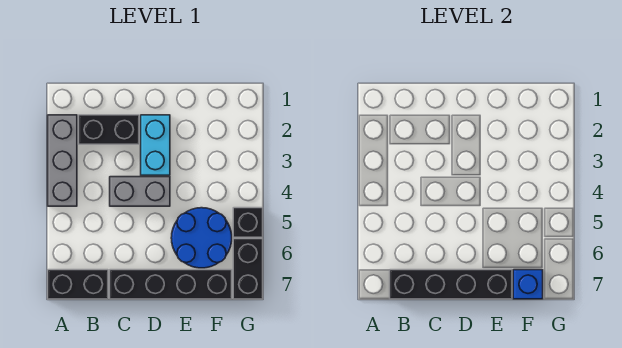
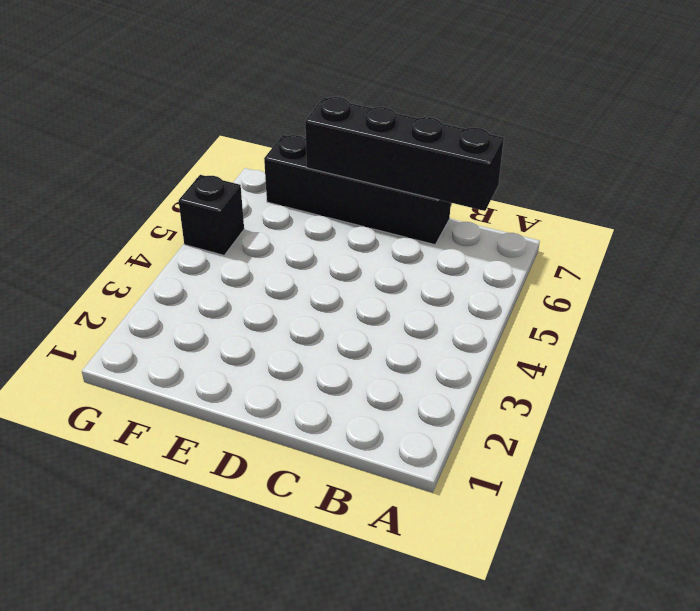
none -> grey 1x3 brick [48,115,77,206]
none -> black 1x2 brick [48,270,108,299]

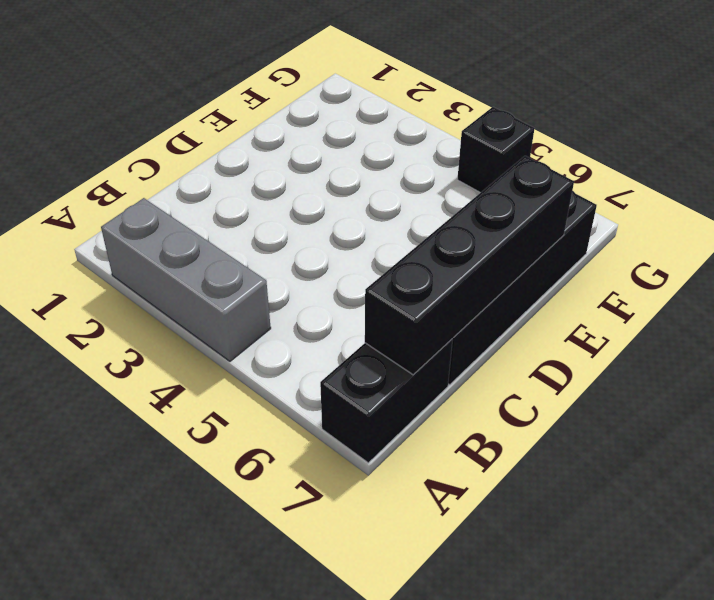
none -> black 1x2 brick [79,115,139,144]
none -> grey 1x2 brick [110,177,170,206]

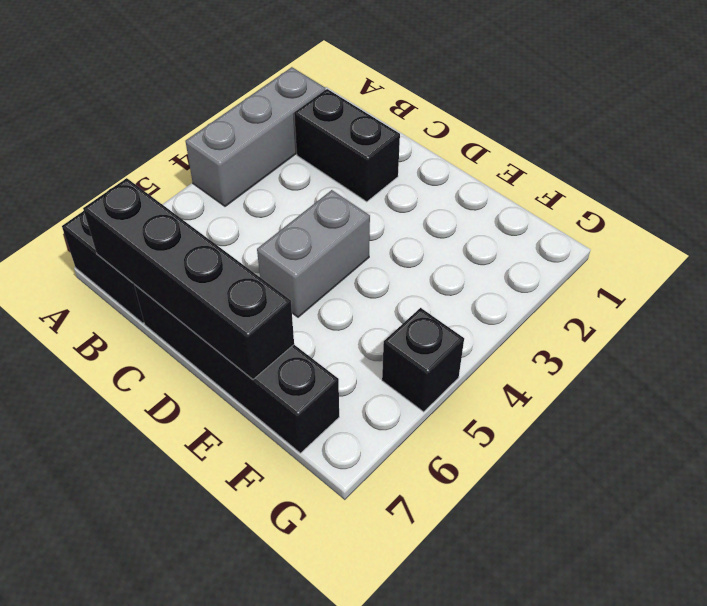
grey 1x2 brick [257,190,370,317] -> grey 1x2 brick turned to [110,177,170,206]
none -> cyan 1x2 brick [141,115,170,175]
none -> blue 2x2 round brick [171,208,232,268]

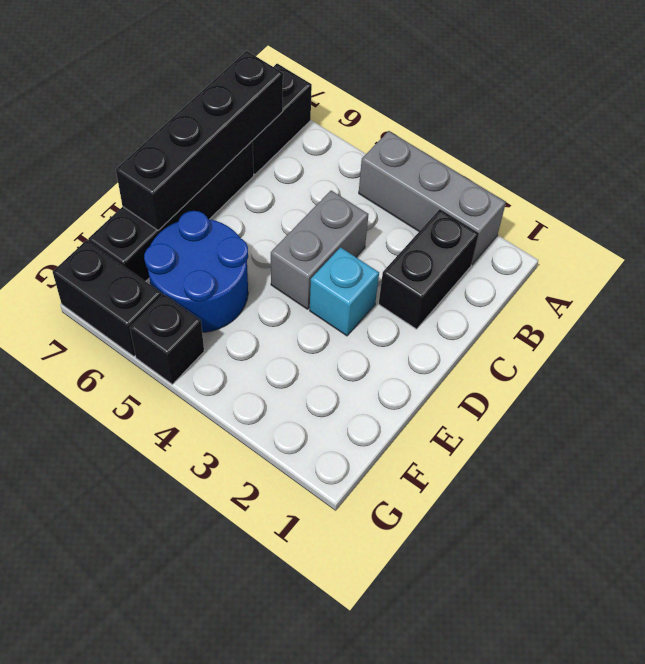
cyan 1x1 brick [310,247,379,336] -> cyan 1x2 brick [141,115,170,175]
none -> blue 1x1 brick [513,270,543,299]

